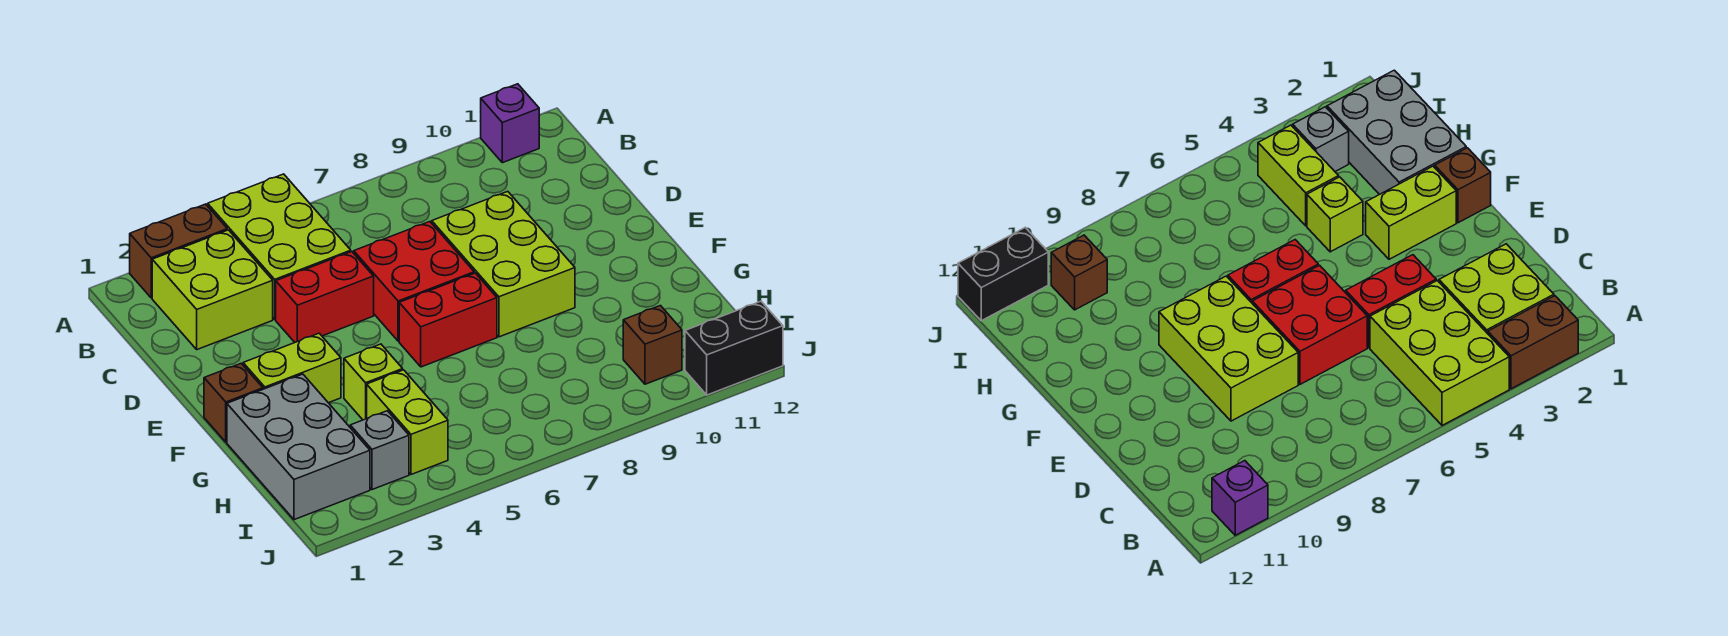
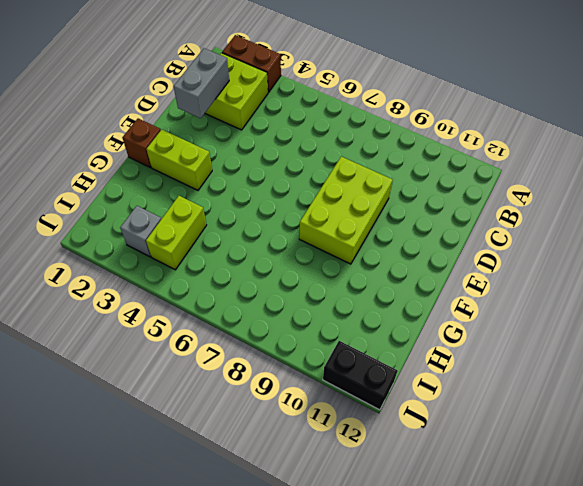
grey 1x2 brick [174,48,229,118] -> none
none -> lime 2x3 brick [208,174,351,319]
none -> purple 1x1 brick [481,84,539,163]
none -> red 1x2 brick [276,252,374,342]

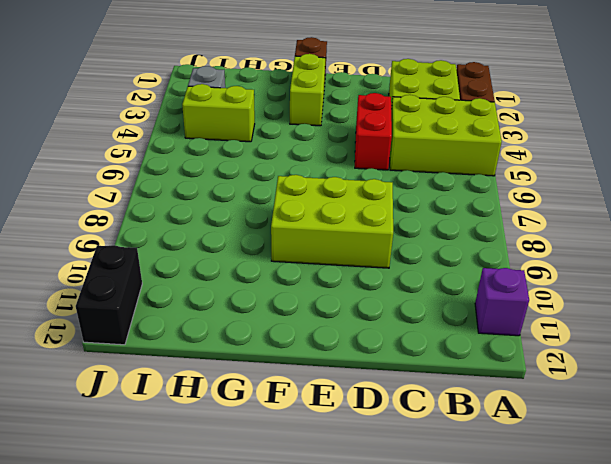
none -> red 2x2 brick [354,222,474,341]
none -> red 1x2 brick [399,273,497,367]
none -> grey 2x3 brick [227,374,370,520]

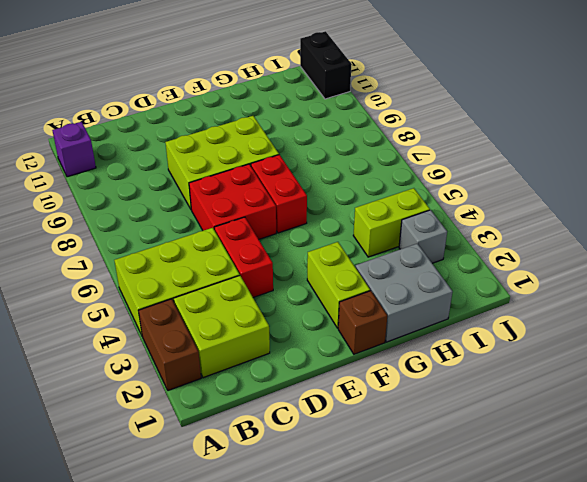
grey 2x2 brick [356,244,453,342] -> grey 2x3 brick [227,374,370,520]
none -> lime 1x1 brick [344,344,403,420]
none -> brown 1x1 brick [623,306,682,384]

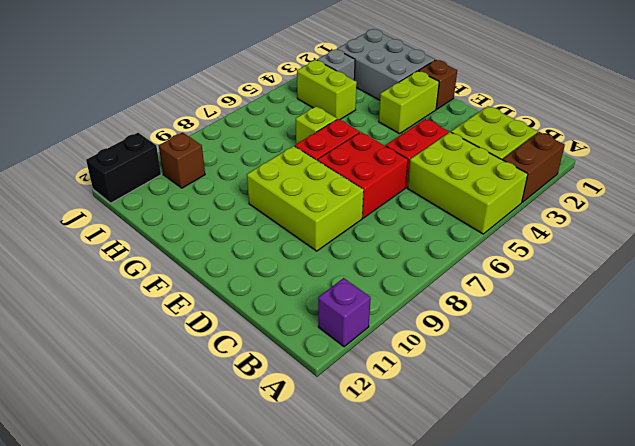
lime 1x1 brick [296,106,337,144] -> lime 1x1 brick moved to [344,344,403,420]

